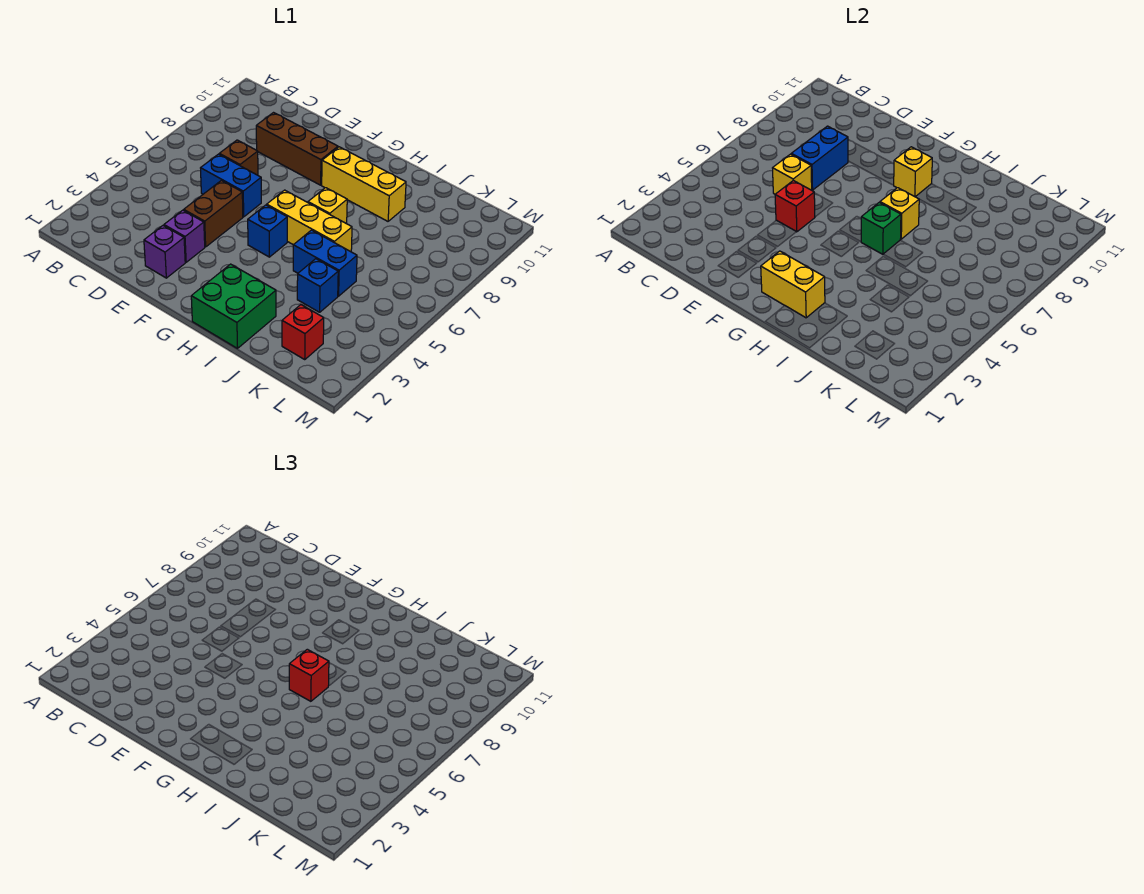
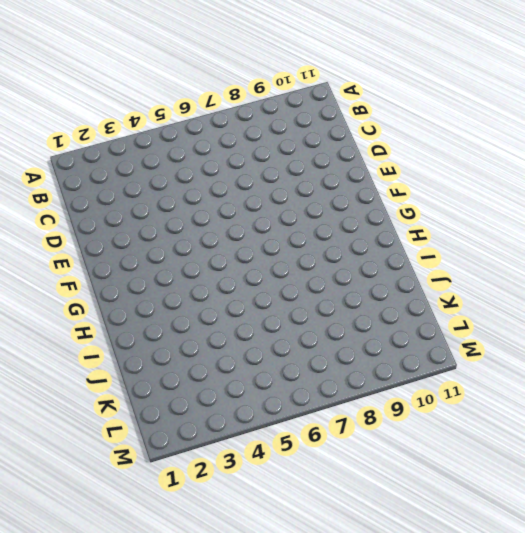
none -> blue 1x2 brick [201,154,261,217]
none -> brown 1x1 brick [219,140,258,175]
none -> brown 1x3 brick [256,113,338,185]

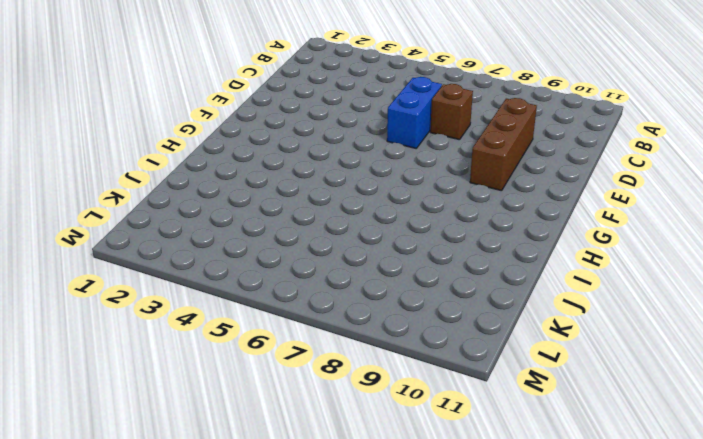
none -> purple 1x1 brick [144,226,185,278]
none -> purple 1x1 brick [164,210,205,262]
none -> brown 1x2 brick [184,181,243,247]

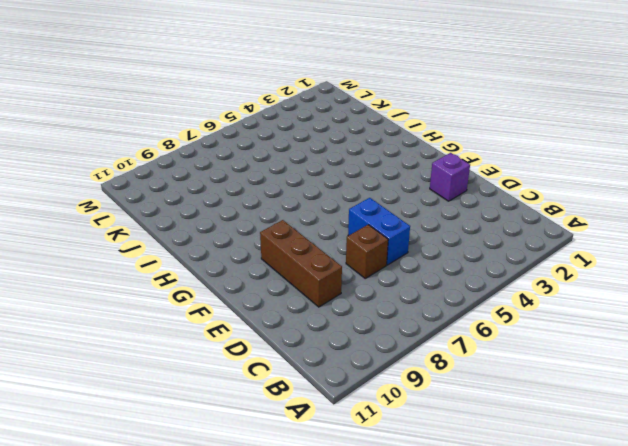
none -> purple 1x1 brick [164,210,205,262]
none -> brown 1x2 brick [184,181,243,247]
none -> blue 1x1 brick [248,205,287,257]

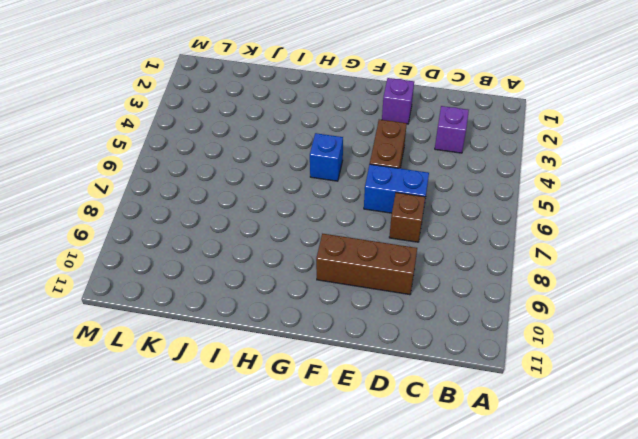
purple 1x1 brick [435,106,469,153] -> purple 1x1 brick moved to [164,210,205,262]
none -> yellow 1x3 brick [267,190,352,252]
none -> yellow 1x3 brick [322,147,406,221]
none -> green 2x2 brick [191,264,276,348]

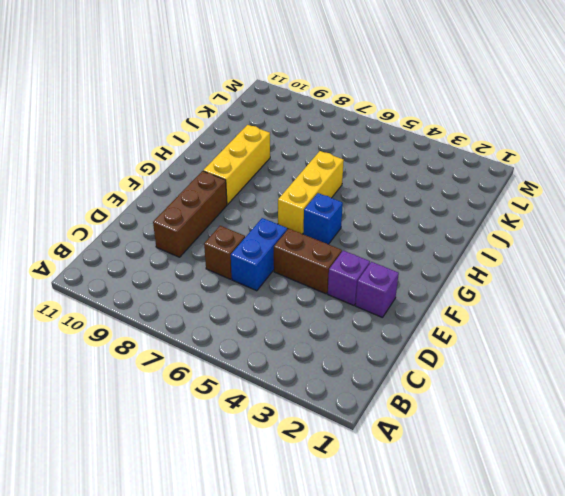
none -> green 2x2 brick [191,264,276,348]
none -> yellow 1x1 brick [308,188,347,224]
none -> blue 1x2 brick [293,230,357,296]

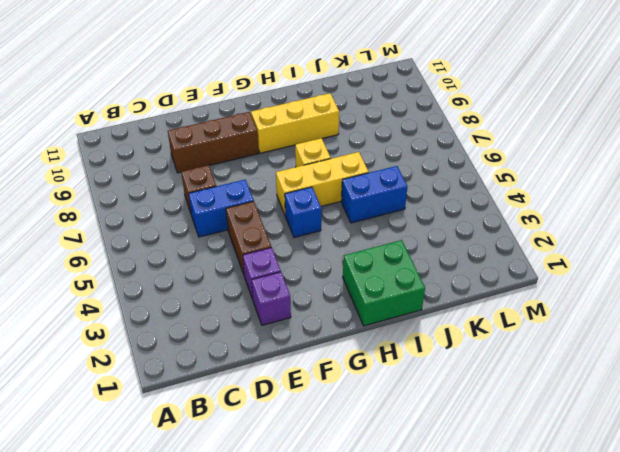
none -> blue 1x1 brick [297,259,338,312]
none -> red 1x1 brick [282,305,324,359]
none -> yellow 1x1 brick [773,154,812,194]

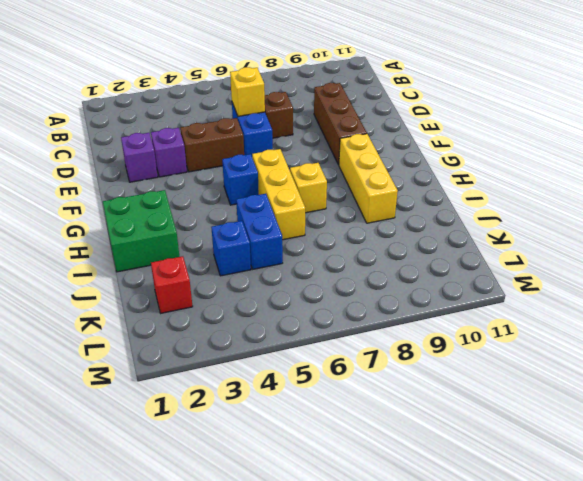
none -> blue 1x2 brick [791,126,848,190]
none -> red 1x1 brick [775,180,815,232]
none -> yellow 1x2 brick [761,251,825,318]

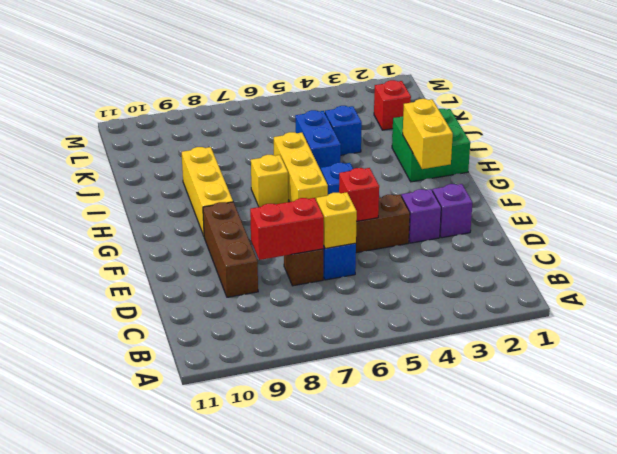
red 1x2 brick [250,198,324,260] -> blue 1x2 brick [791,126,848,190]
none -> yellow 1x1 brick [894,147,932,197]
none -> green 1x1 brick [861,202,901,254]
none -> yellow 1x1 brick [880,188,919,239]

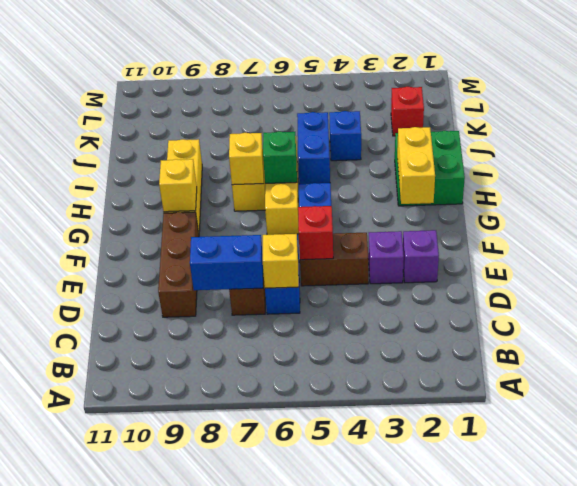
none -> red 1x1 brick [289,649,329,701]

